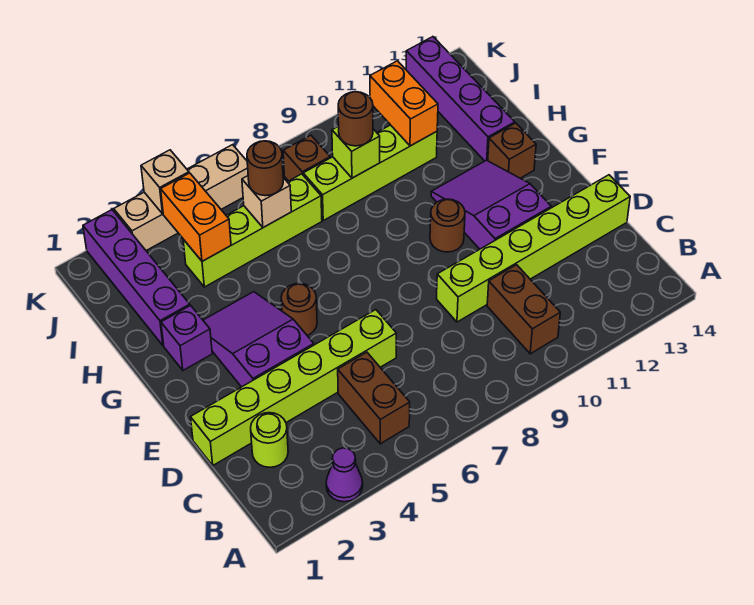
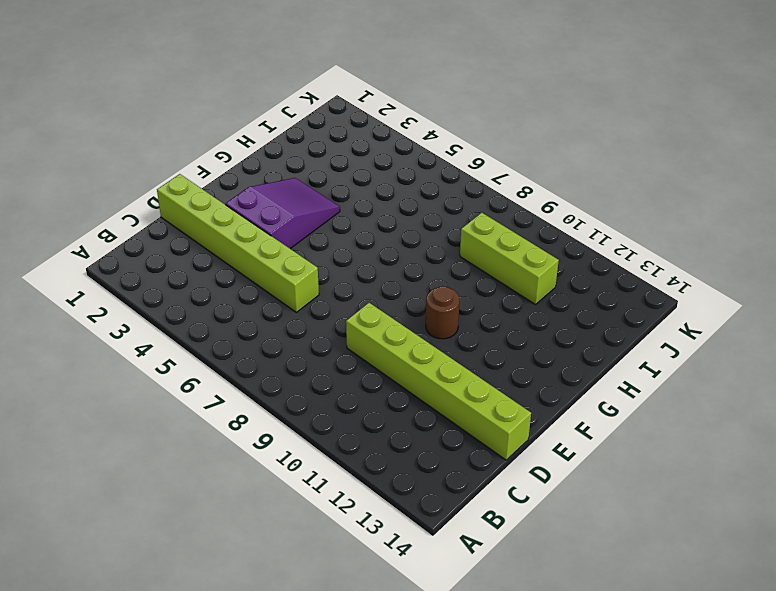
lime 1x3 brick [460,213,559,305] -> lime 1x4 brick [303,125,437,220]
none -> purple 1x1 cone [326,448,363,502]
none -> brown 1x2 brick [338,352,410,444]
none -> brown 1x2 brick [487,265,560,354]

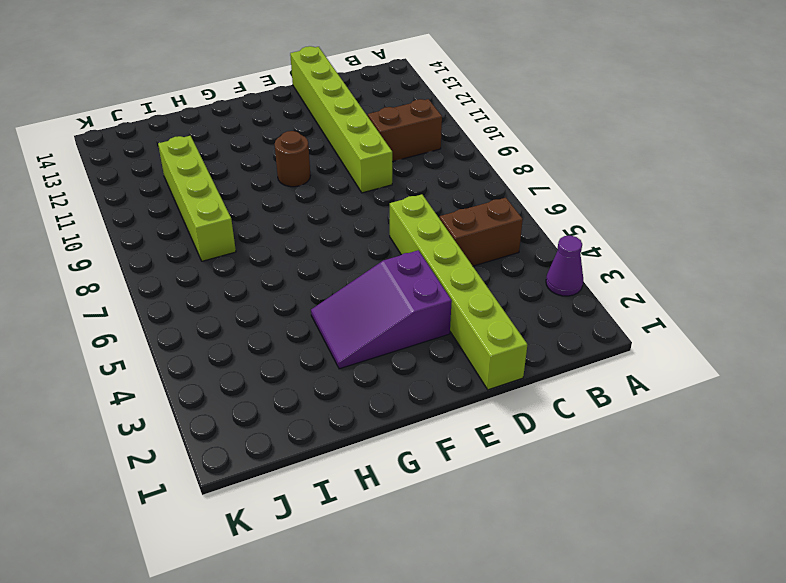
none -> lime 1x1 round brick [251,413,288,467]
none -> purple 2x3 slope [431,160,551,249]
none -> brown 1x1 round brick [281,283,317,335]

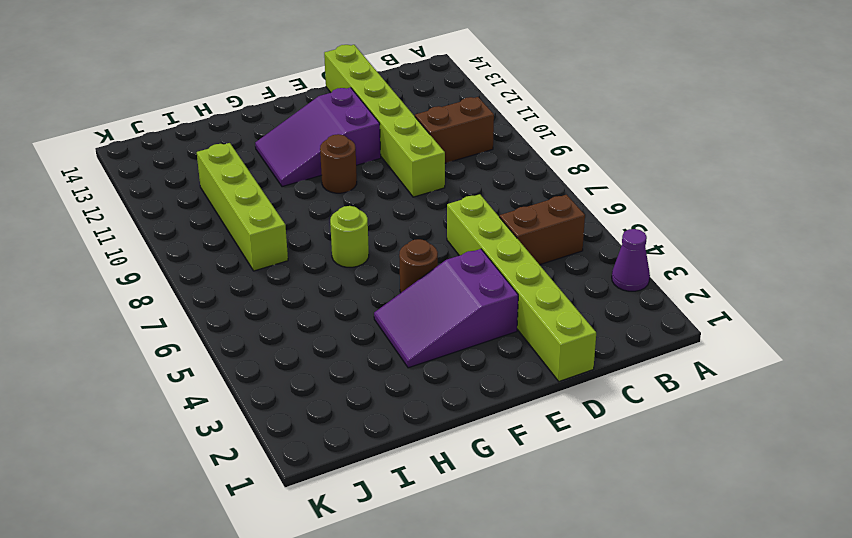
lime 1x1 round brick [330,206,369,267] -> lime 1x1 round brick moved to [251,413,288,467]
none -> purple 1x1 brick [161,305,212,370]
none -> brown 1x1 brick [488,123,536,178]
none -> purple 1x4 brick [83,210,190,346]

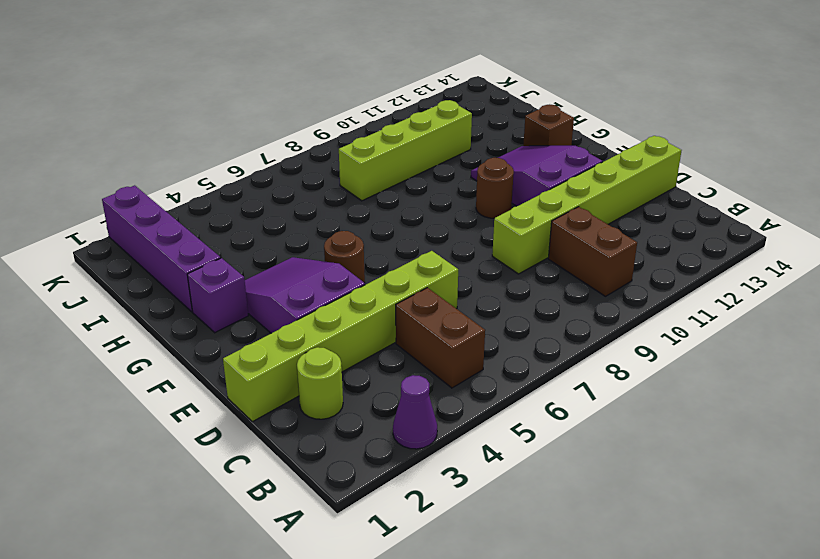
none -> purple 1x4 brick [406,37,515,161]
none -> lime 1x4 brick [183,174,322,287]
none -> brown 1x1 brick [283,135,330,181]

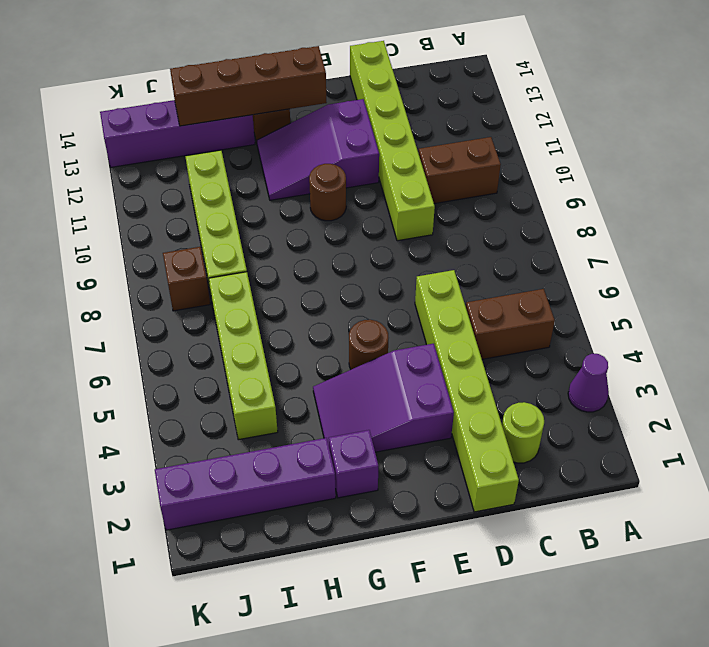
brown 1x4 brick [170,46,327,126] -> none
none -> tan 1x4 brick [114,145,248,251]
none -> orange 1x2 brick [161,173,231,261]
none -> tan 1x1 brick [242,176,291,228]

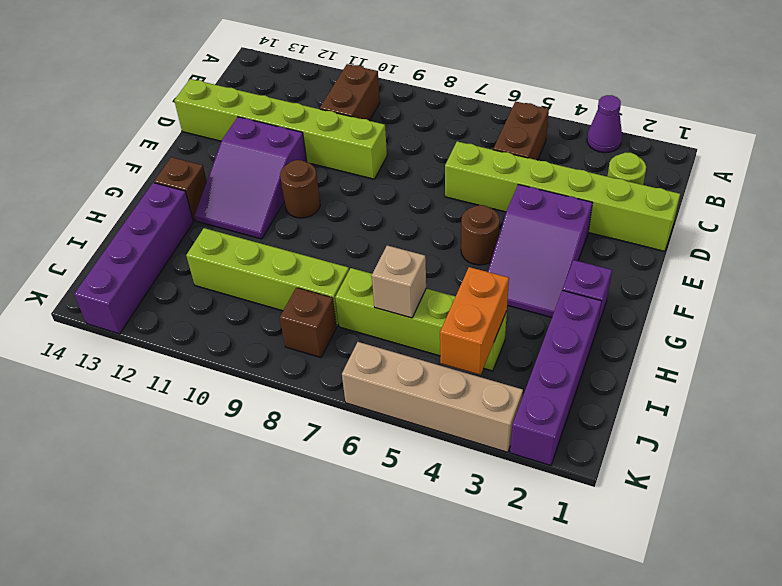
none -> lime 1x1 brick [332,126,380,178]
none -> orange 1x2 brick [370,61,438,146]
none -> tan 1x1 brick [141,150,189,214]

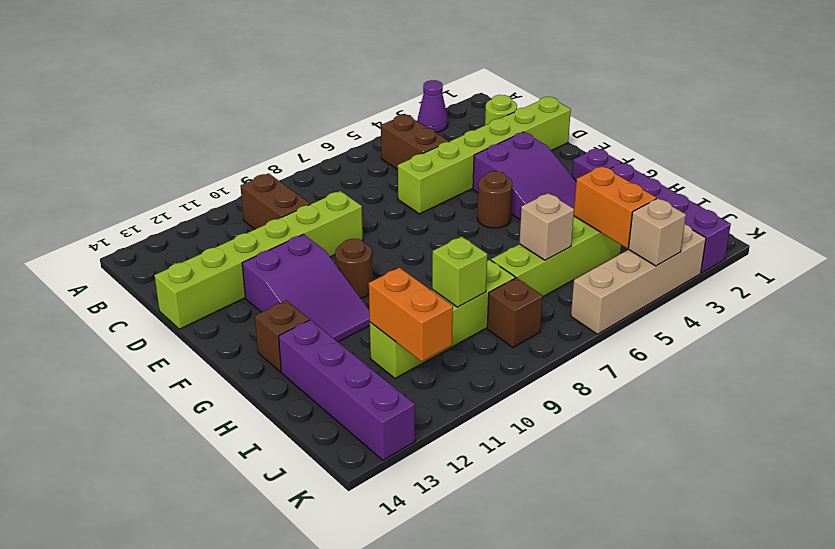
none -> brown 1x1 round brick [247,141,283,196]
none -> brown 1x1 round brick [338,92,373,146]

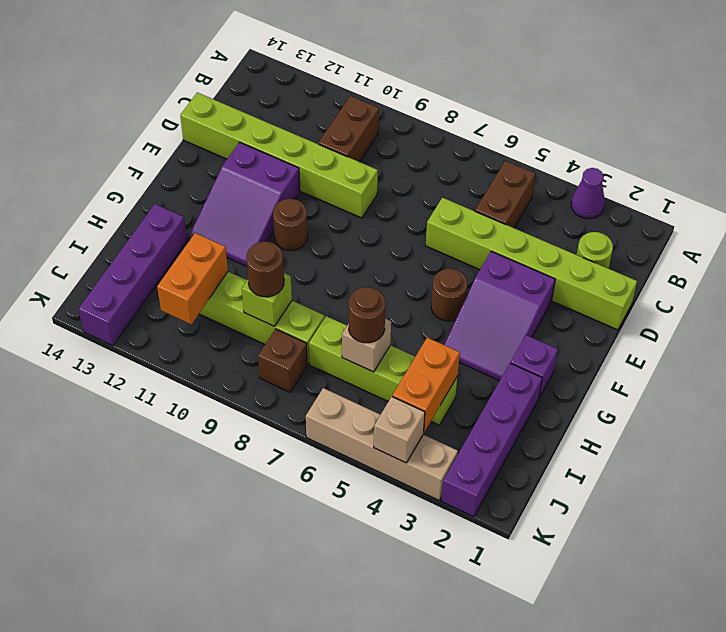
none -> brown 1x1 brick [488,123,536,178]

